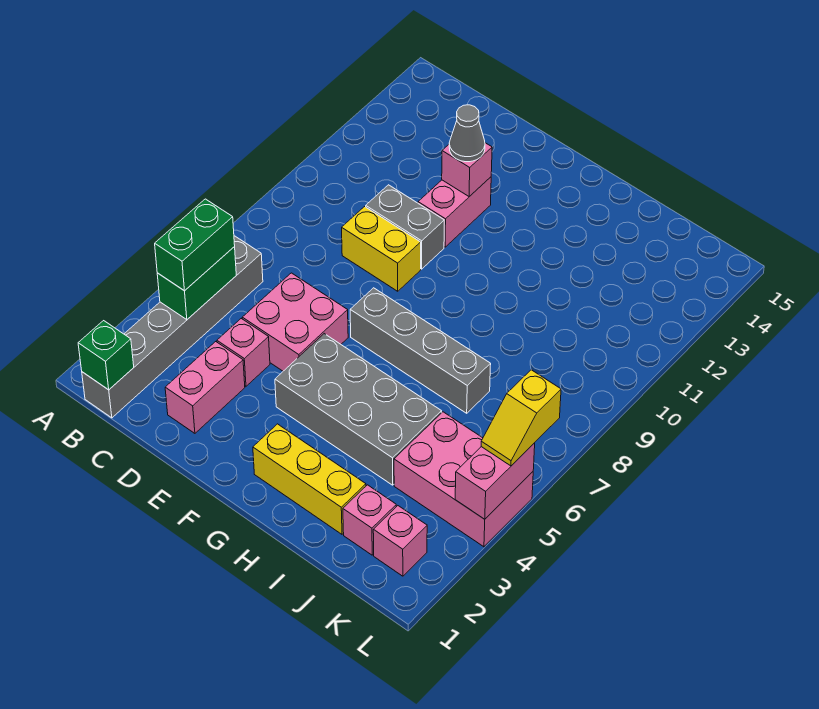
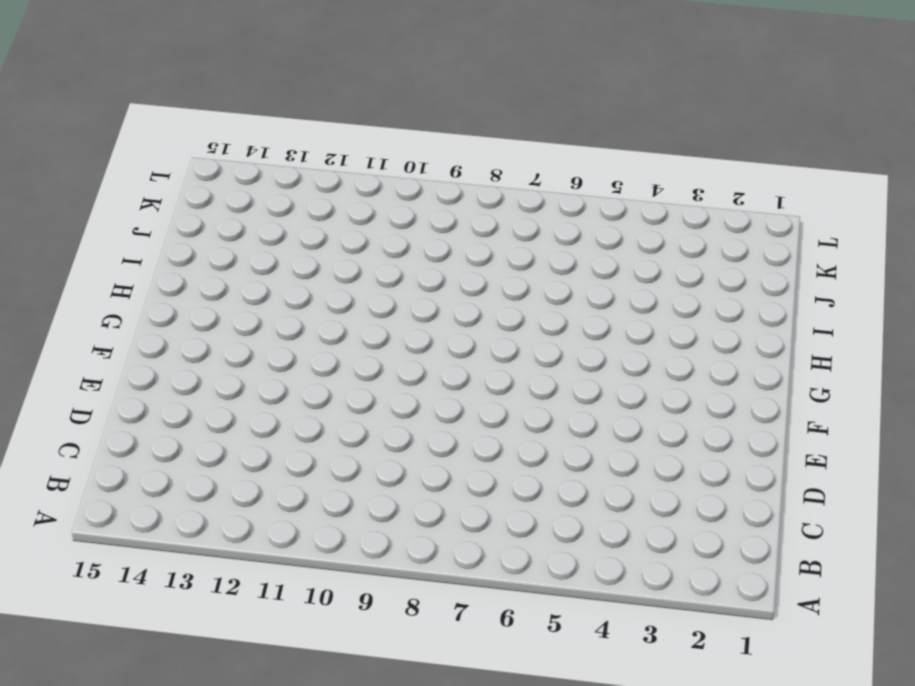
none -> grey 1x6 brick [82,236,263,418]
none -> pink 1x2 brick [165,342,245,433]
none -> pink 1x1 brick [217,319,270,386]

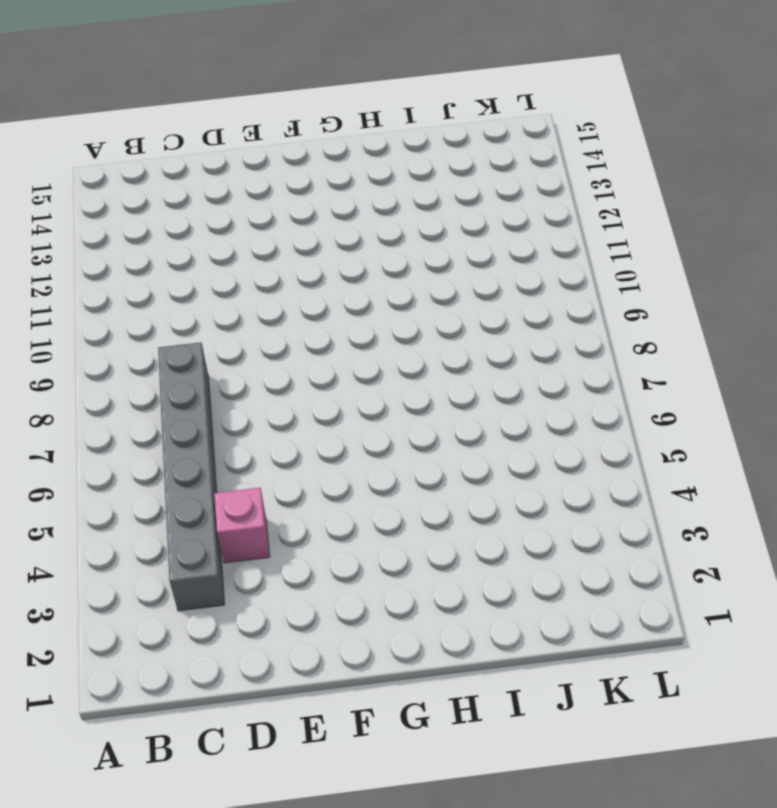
grey 1x6 brick [158,342,224,611] -> grey 1x6 brick moved to [82,236,263,418]
none -> pink 1x2 brick [165,342,245,433]
none -> pink 2x2 brick [242,273,348,371]
none -> yellow 1x2 brick [342,207,421,291]

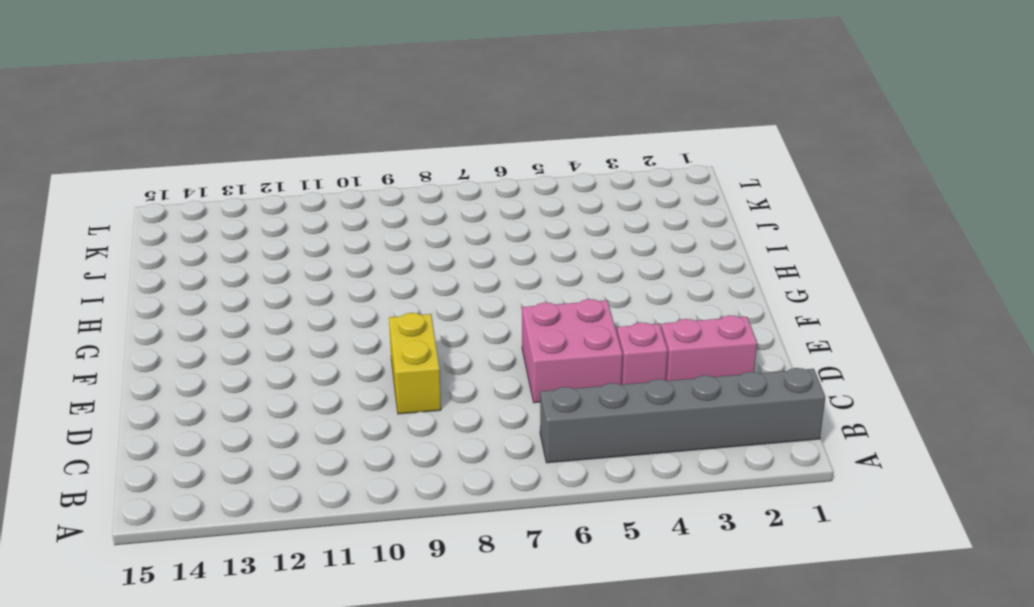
none -> grey 1x2 brick [366,185,444,269]
none -> pink 1x2 brick [418,177,491,247]
none -> grey 2x4 brick [275,334,442,485]

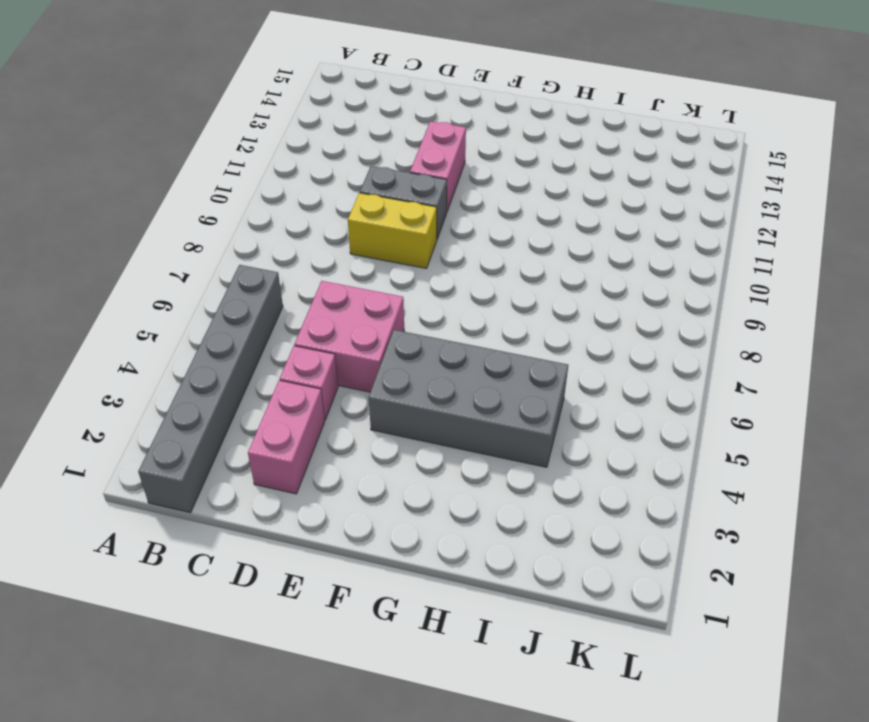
none -> grey 1x4 brick [350,288,491,413]
none -> yellow 1x3 brick [253,424,366,534]
none -> pink 1x1 brick [343,485,396,555]

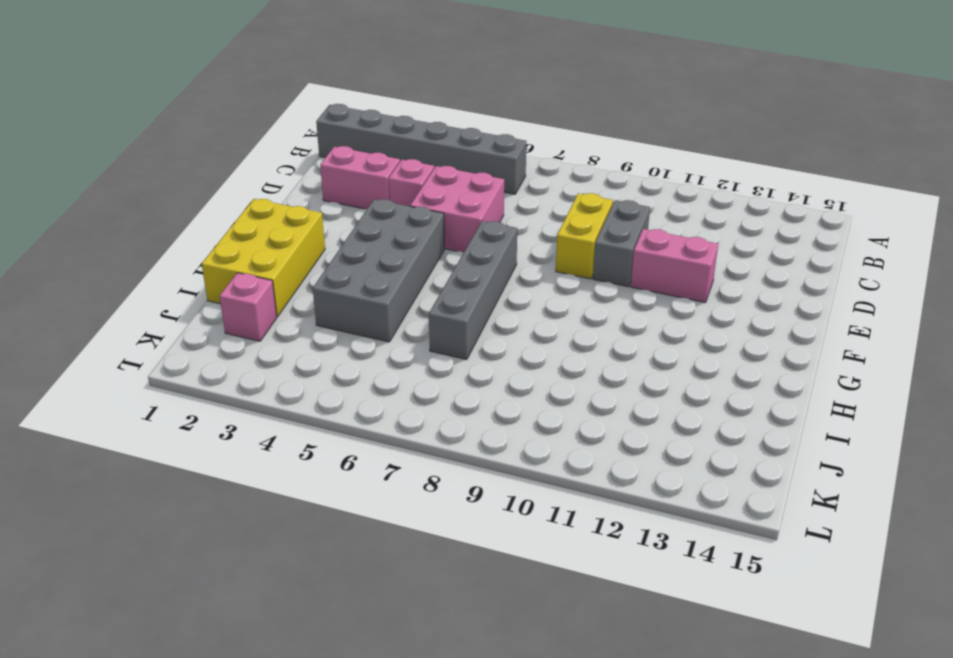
yellow 2x3 brick [202,199,325,317] -> yellow 1x3 brick [253,424,366,534]
none -> pink 2x3 brick [394,412,533,547]
none -> pink 1x1 brick [373,506,427,576]
none -> green 1x1 brick [78,321,134,390]

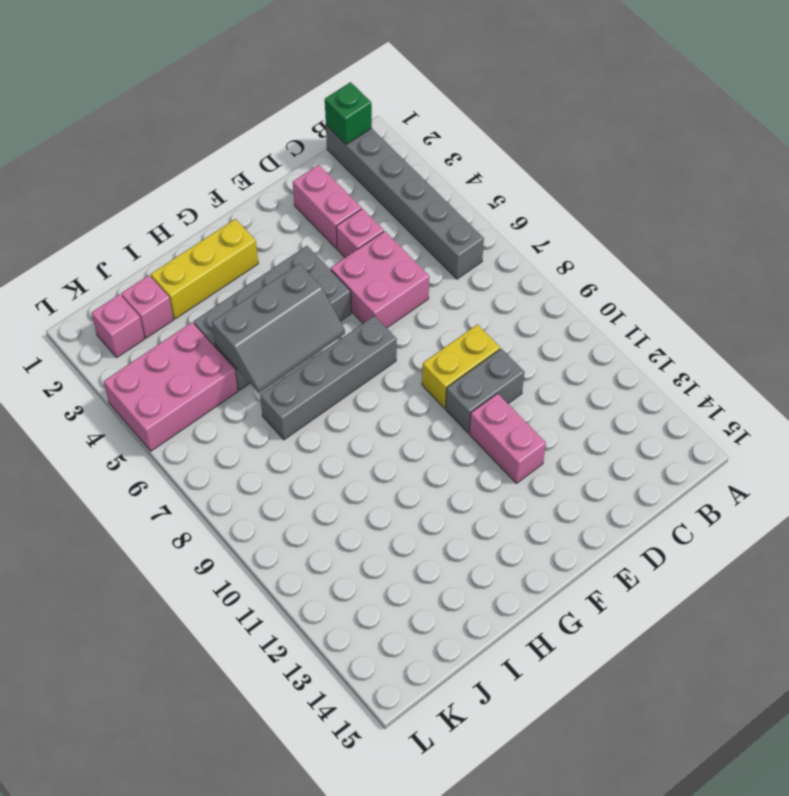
grey 2x3 slope [212,264,345,393] -> none
none -> green 1x2 brick [157,247,236,320]
none -> pink 1x1 brick [442,143,492,197]
none -> pink 1x2 brick [455,443,535,519]

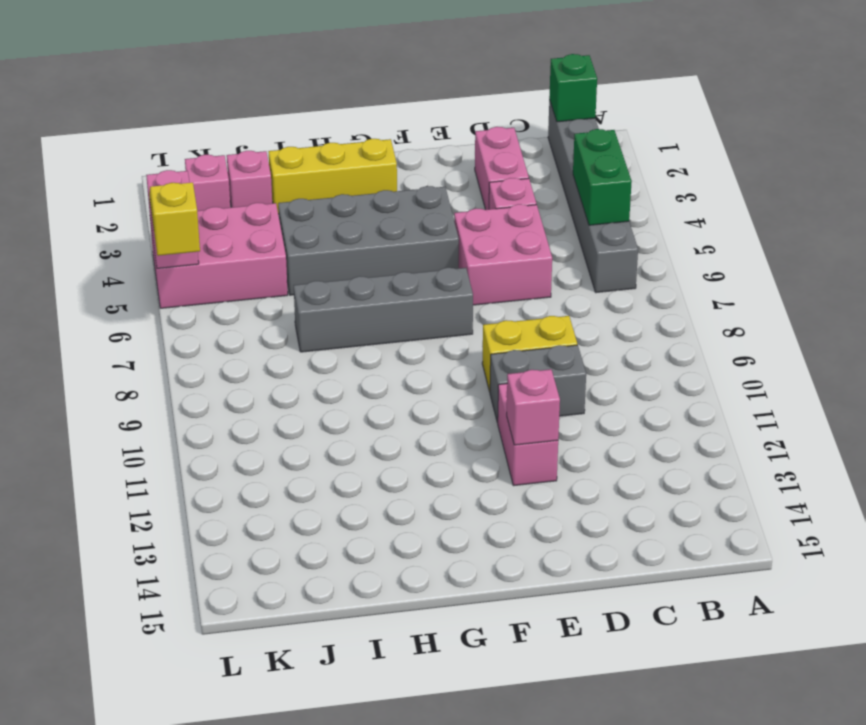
none -> green 1x2 brick [155,199,235,291]
none -> grey 1x1 cone [449,105,485,162]

